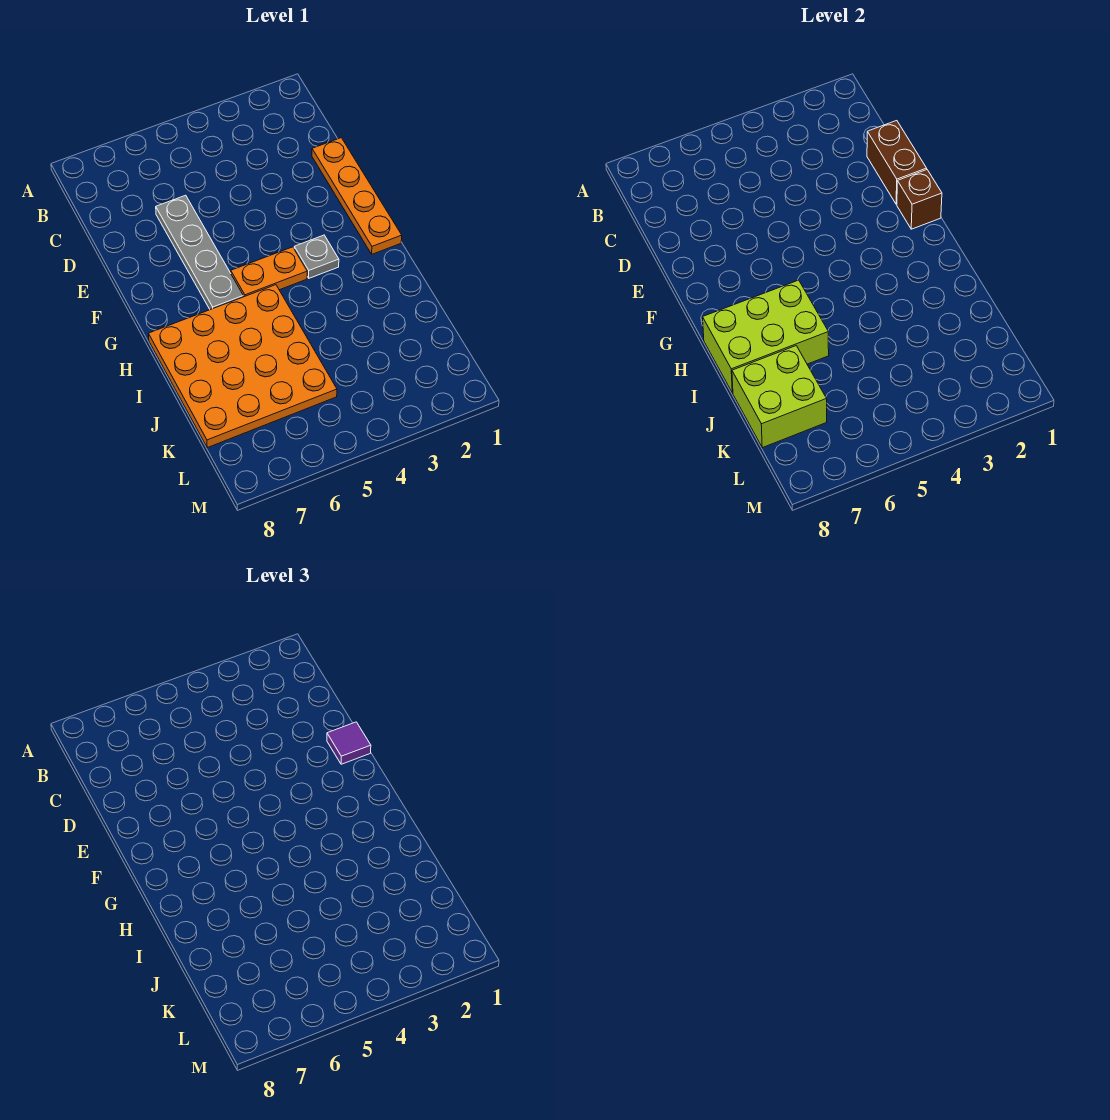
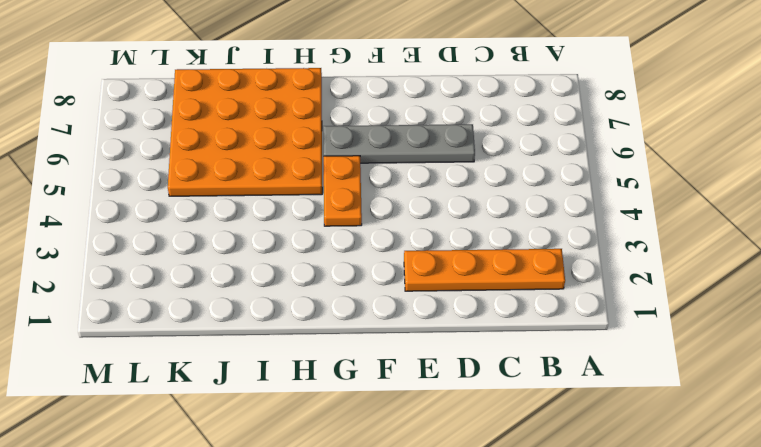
orange 1x4 plate [404,249,565,291] -> orange 1x4 plate moved to [312,138,402,254]
none -> grey 1x1 plate [294,235,339,278]
none -> brown 1x2 brick [867,121,927,204]

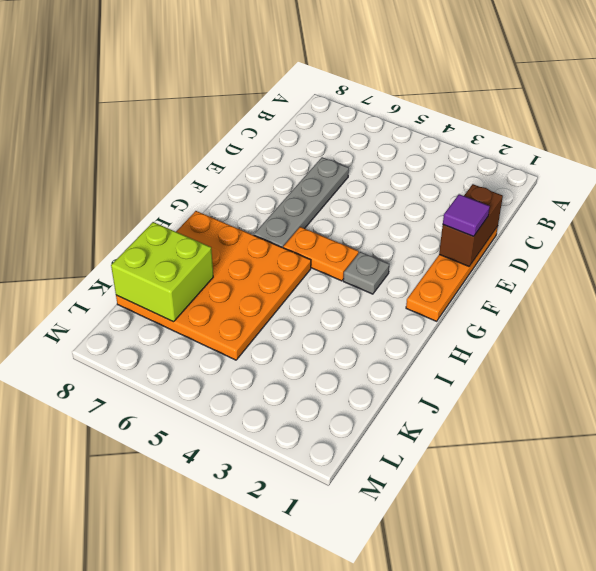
none -> brown 1x1 brick [897,170,942,229]
none -> lime 2x3 brick [703,280,829,393]

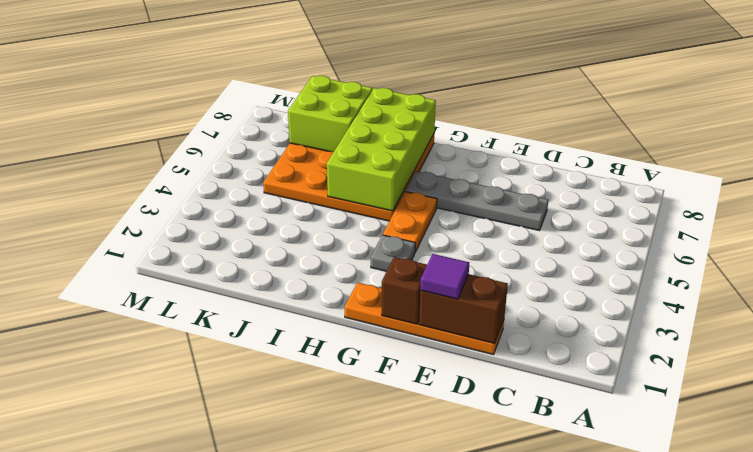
lime 2x4 brick [327,88,436,211] -> lime 2x3 brick [703,280,829,393]

